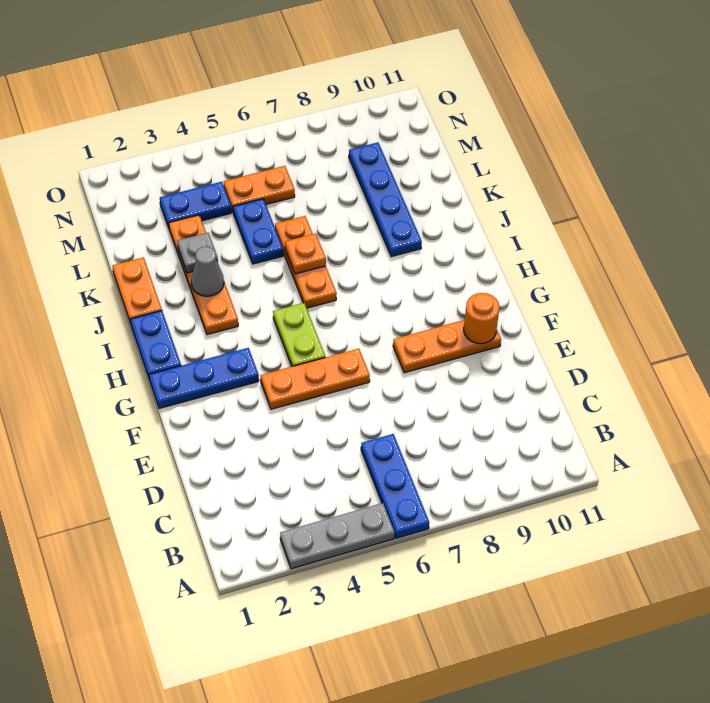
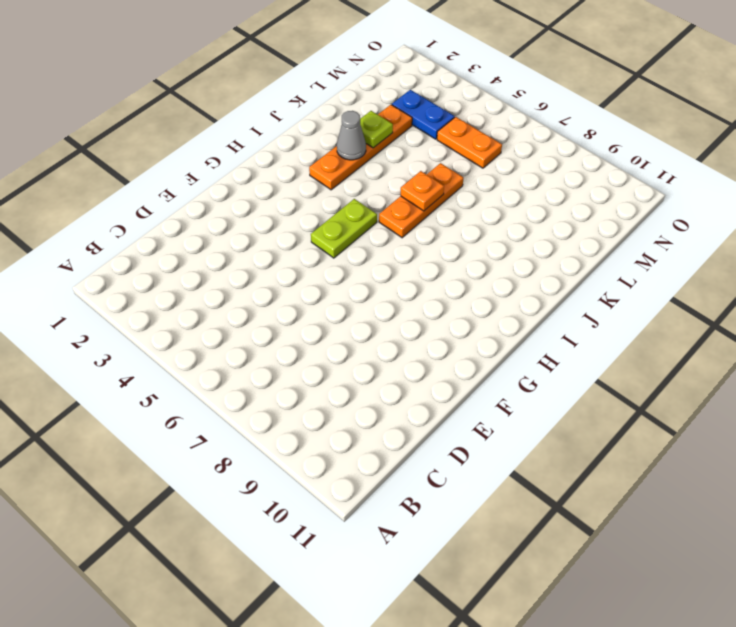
lime 1x1 plate [360,111,393,148] -> grey 1x1 plate [177,233,218,273]
none -> grey 1x3 plate [280,503,395,569]
none -> blue 1x3 plate [361,434,429,538]
none -> orange 1x3 plate [261,349,370,409]

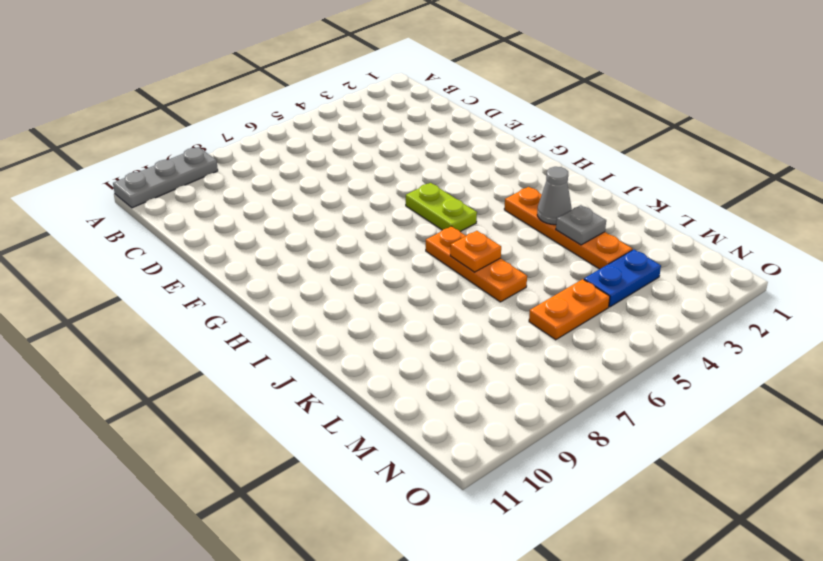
grey 1x3 plate [113,147,218,208] -> grey 1x3 plate moved to [280,503,395,569]
none -> blue 1x3 plate [361,434,429,538]
none -> orange 1x3 plate [261,349,370,409]
none -> orange 1x3 plate [393,320,501,373]

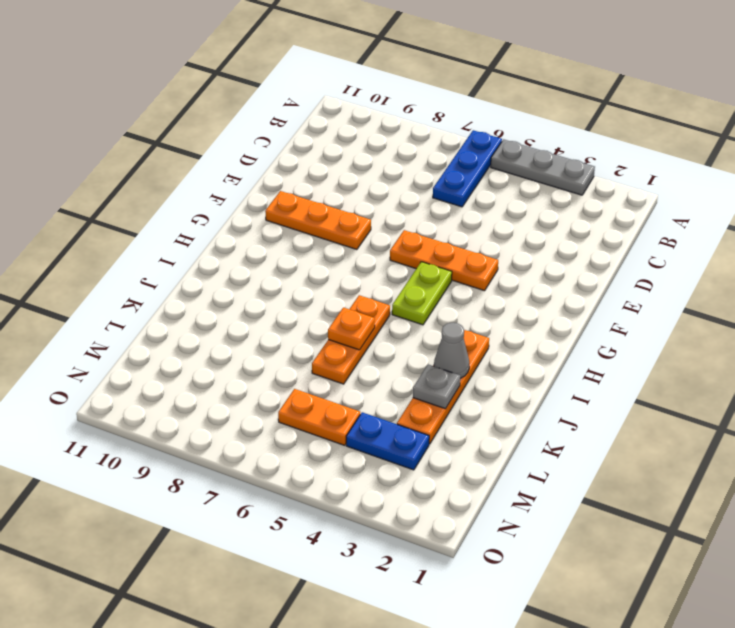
none -> blue 1x3 plate [149,348,259,409]
none -> blue 1x2 plate [130,311,181,380]
none -> orange 1x2 plate [113,257,162,324]

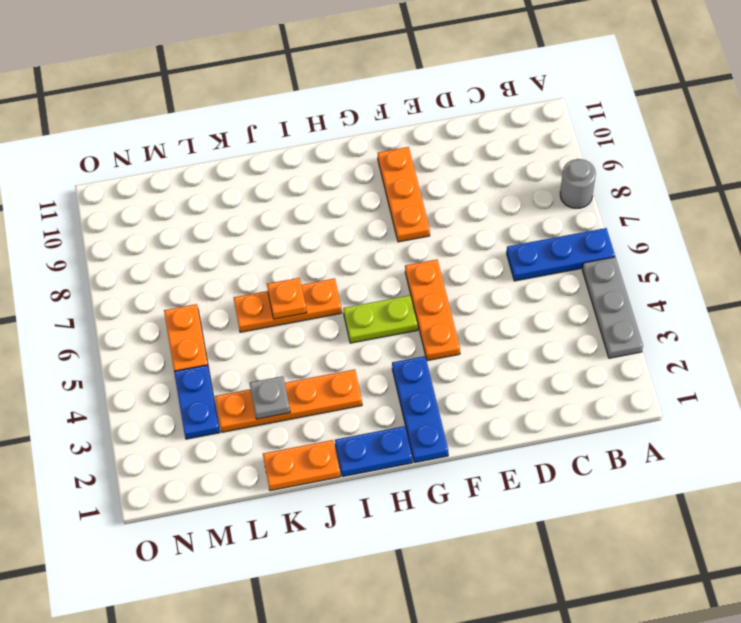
grey 1x1 round brick [560,159,596,208] -> none
none -> blue 1x4 plate [349,142,422,257]
none -> blue 1x2 plate [233,199,283,264]
none -> orange 1x1 round brick [464,293,500,344]

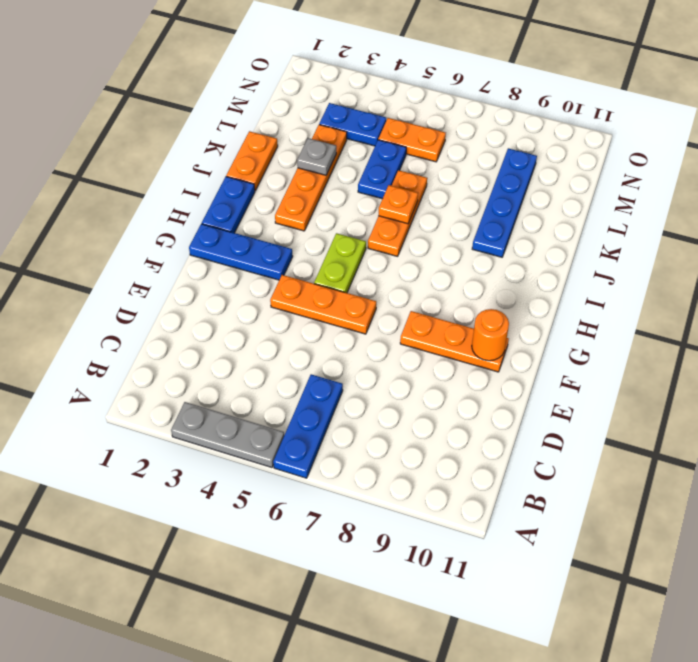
none -> grey 1x1 cone [191,247,224,296]

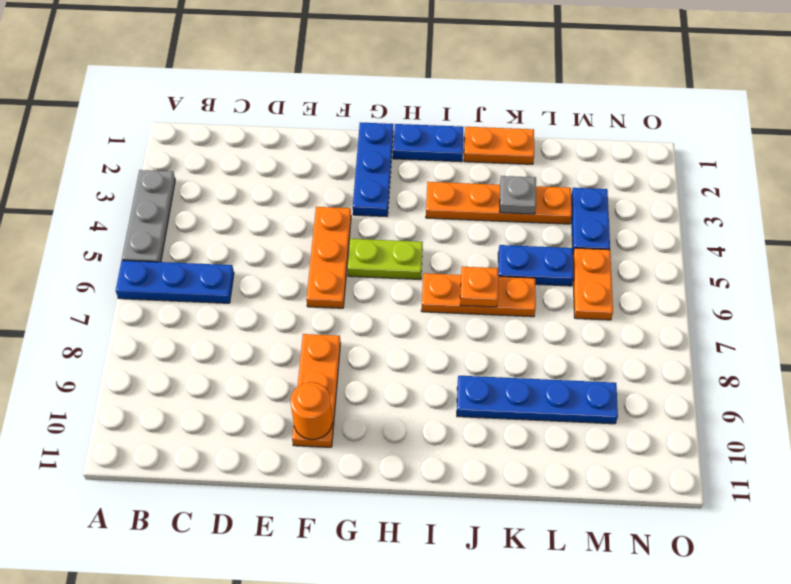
none -> grey 1x1 cone [191,247,224,296]

